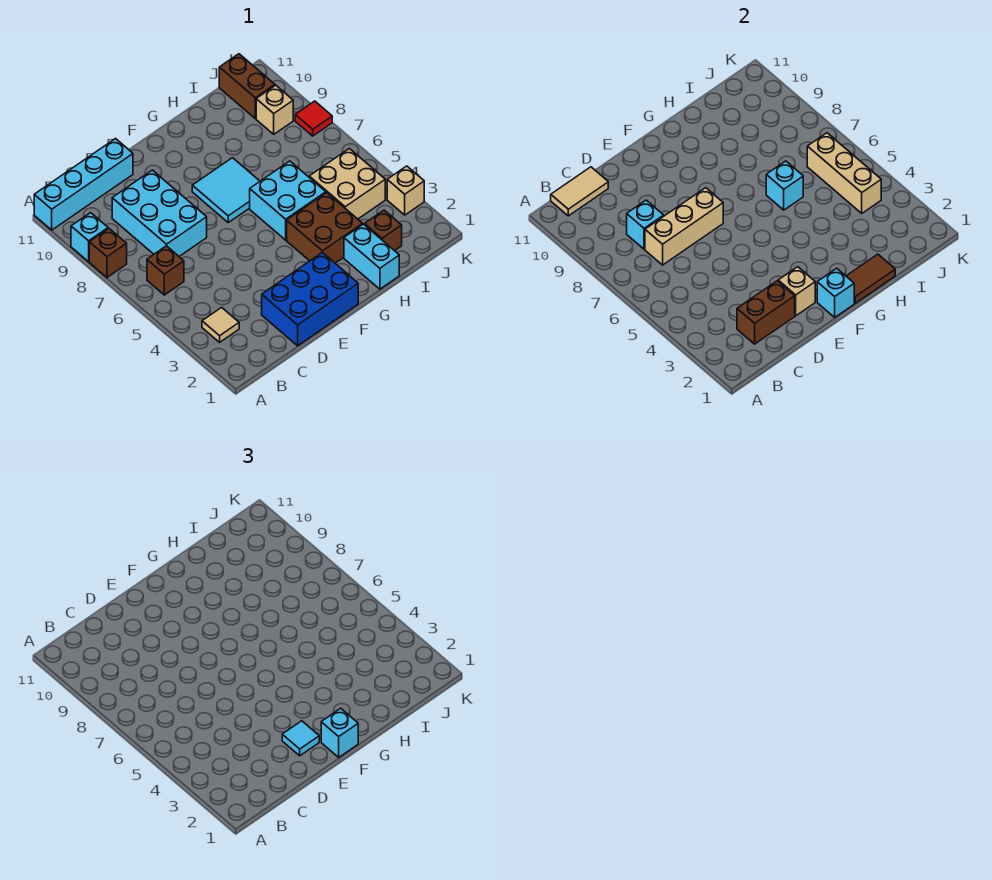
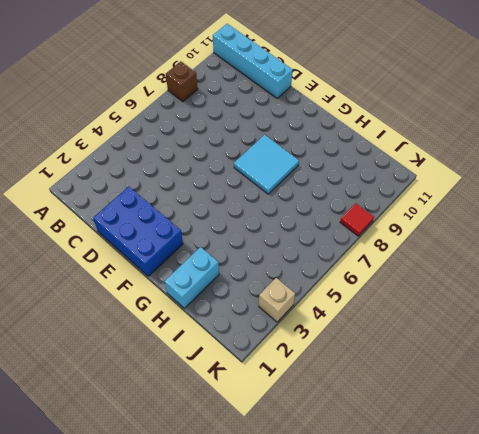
none -> cyan 1x1 brick [71,213,108,262]
none -> tan 1x1 tile [202,307,239,342]
none -> brown 1x1 brick [147,246,184,295]

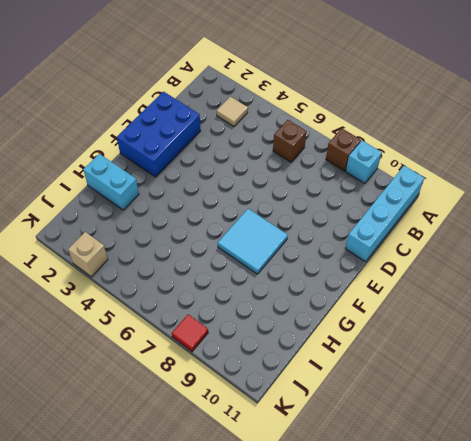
none -> cyan 2x3 brick [112,170,207,256]
none -> brown 2x2 brick [287,193,363,263]
none -> cyan 2x2 brick [250,161,326,240]

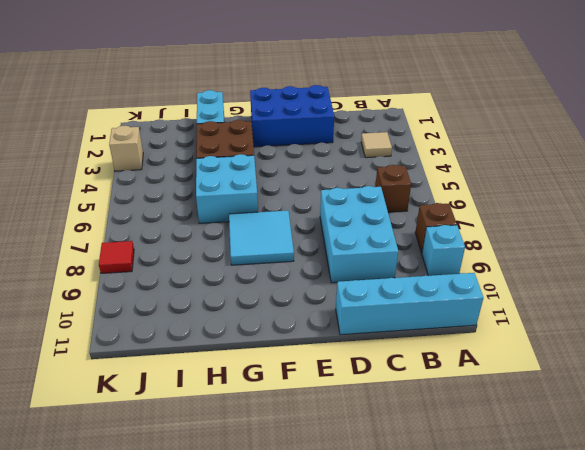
none -> brown 1x1 brick [364,210,402,251]
none -> tan 2x2 brick [309,149,385,219]
none -> tan 1x1 brick [256,85,293,134]

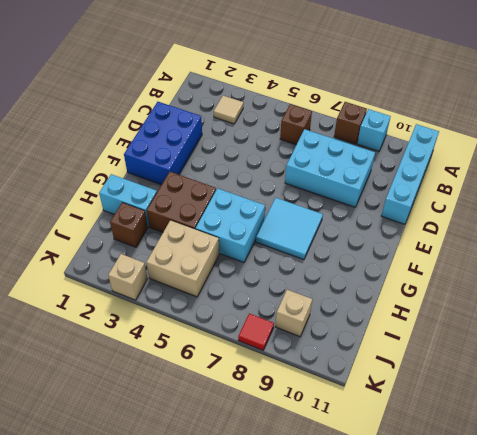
none -> brown 1x2 brick [219,54,275,119]
none -> tan 1x2 tile [551,167,608,216]
none -> brown 1x2 brick [737,281,795,344]

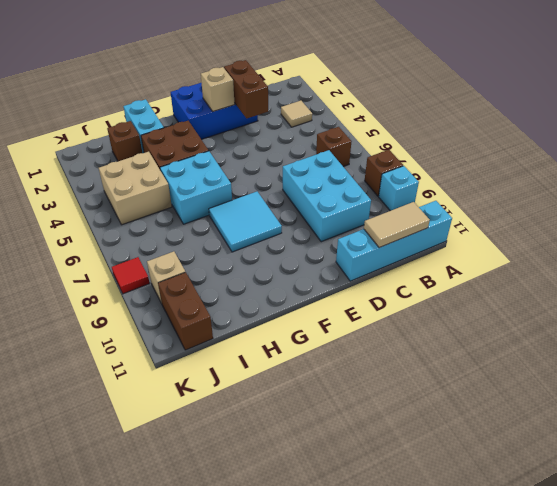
brown 1x2 brick [224,60,268,118] -> brown 1x2 brick turned to [737,281,795,344]
none -> tan 1x1 brick [387,166,424,215]
none -> tan 1x3 brick [645,188,723,265]
none -> cyan 1x1 brick [627,200,664,249]

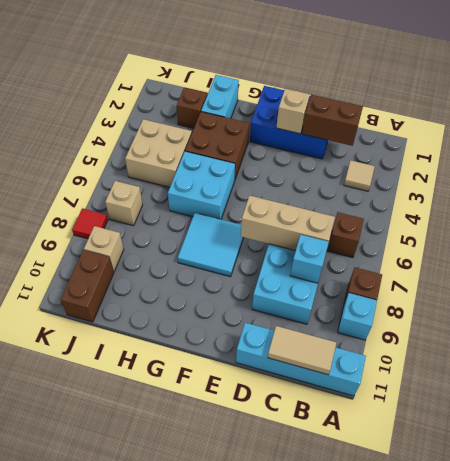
tan 1x1 brick [105,181,143,226] -> tan 1x1 brick moved to [387,166,424,215]
none -> cyan 1x1 brick [817,268,854,317]
none -> brown 1x2 tile [846,254,895,303]
none -> cyan 1x1 brick [766,161,803,210]

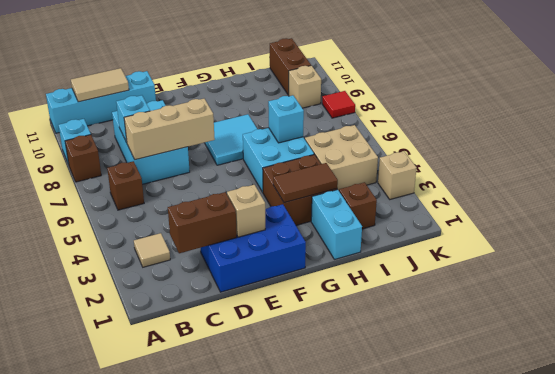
brown 1x2 tile [273,163,338,203] -> brown 1x2 tile moved to [846,254,895,303]
none -> cyan 1x1 brick [817,268,854,317]
none -> tan 1x3 brick [807,133,881,213]
none -> cyan 1x1 tile [282,721,319,756]

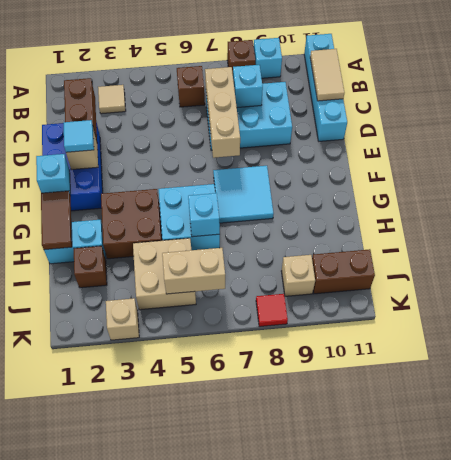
tan 1x2 brick [162,248,225,294] -> tan 1x3 brick [807,133,881,213]
none -> cyan 1x1 brick [321,708,358,757]

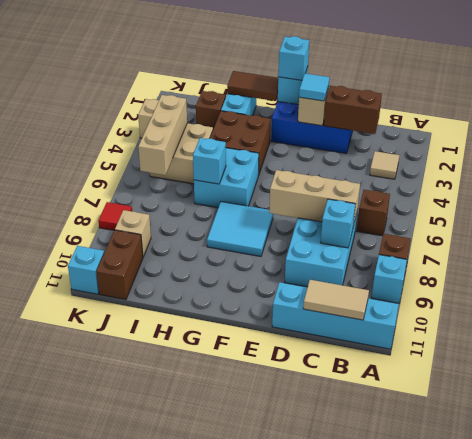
cyan 1x1 brick [68,246,104,294] -> none

